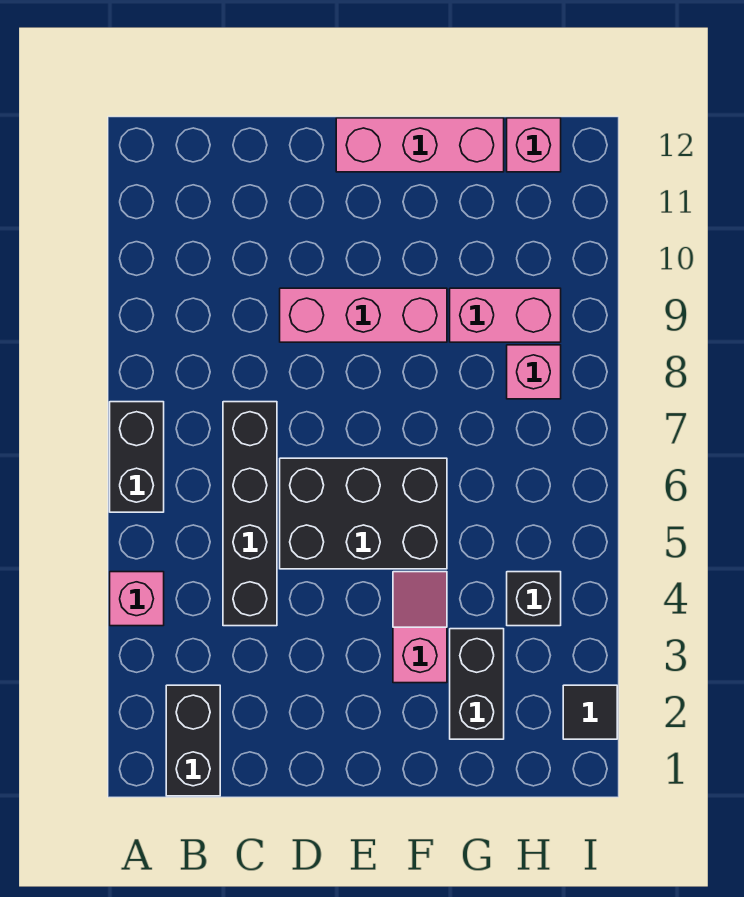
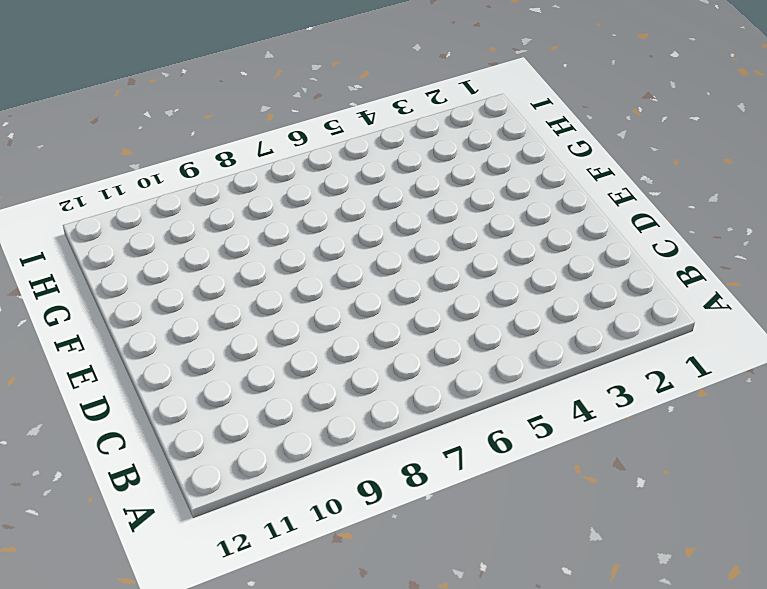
none -> pink 1x1 brick [110,572,164,626]
none -> black 1x2 brick [110,402,164,512]
none -> black 1x2 brick [166,685,220,796]

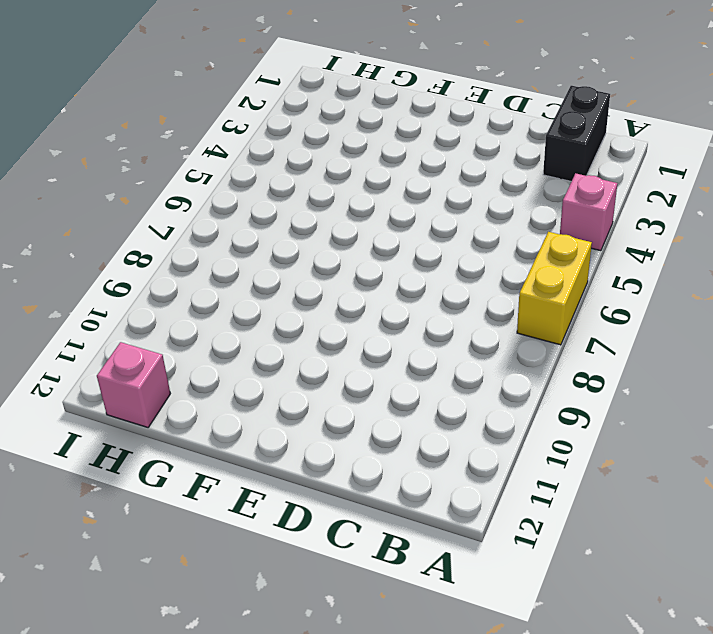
yellow 1x2 brick [517,232,592,345] -> black 1x2 brick [110,402,164,512]
none -> black 1x4 brick [223,402,277,626]
none -> black 2x3 brick [280,458,447,569]
none -> pink 1x3 brick [280,288,447,342]

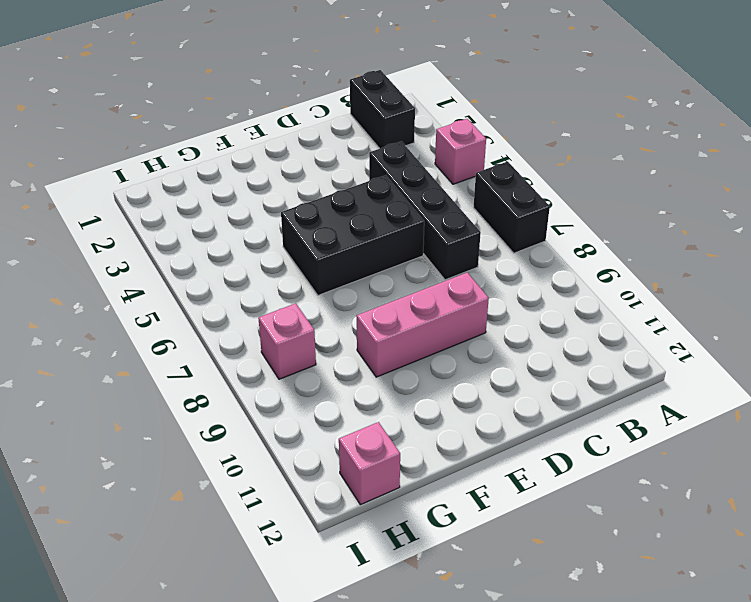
none -> pink 1x3 brick [336,118,504,172]
none -> pink 1x2 slope [393,572,447,683]
none -> black 1x2 brick [450,629,504,739]

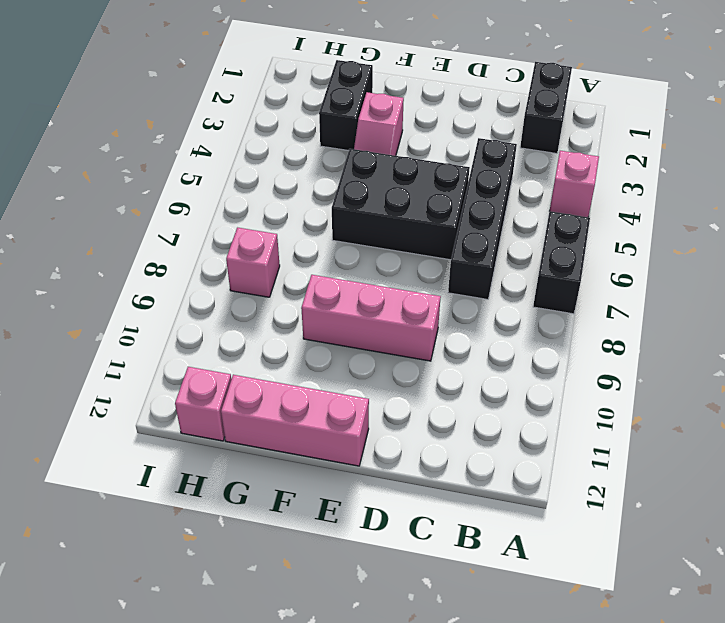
none -> pink 1x2 brick [450,288,561,342]
none -> black 1x1 brick [507,572,561,626]
none -> black 1x1 tile [563,685,617,739]

